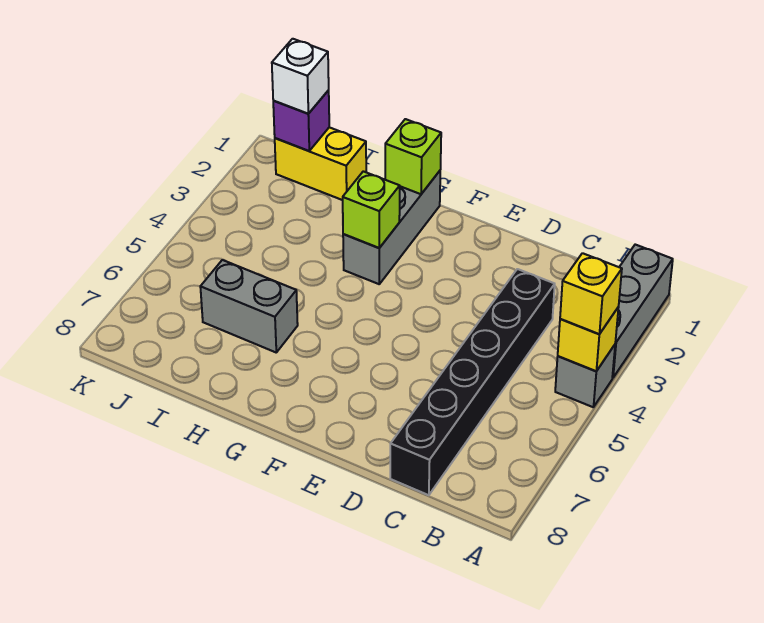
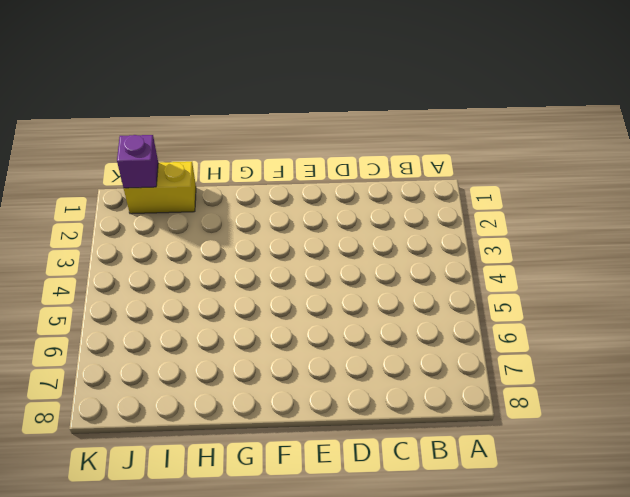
none -> grey 1x3 brick [612,245,673,378]
none -> grey 1x1 brick [555,345,615,407]
none -> black 1x6 brick [390,269,555,495]

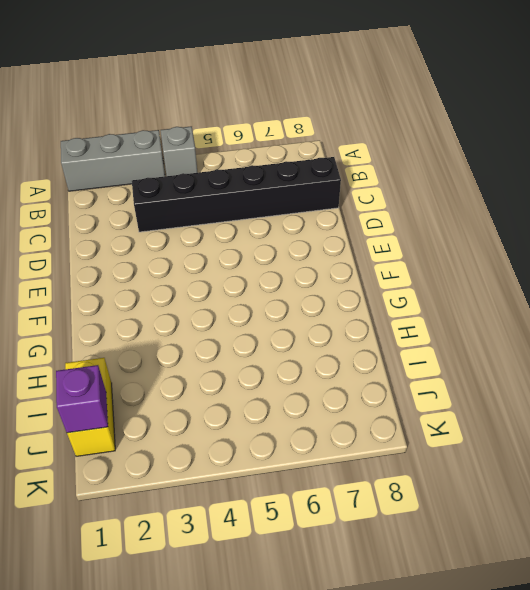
none -> grey 1x3 brick [343,171,440,284]
none -> grey 1x2 brick [200,260,298,352]
none -> yellow 1x1 brick [558,307,619,371]

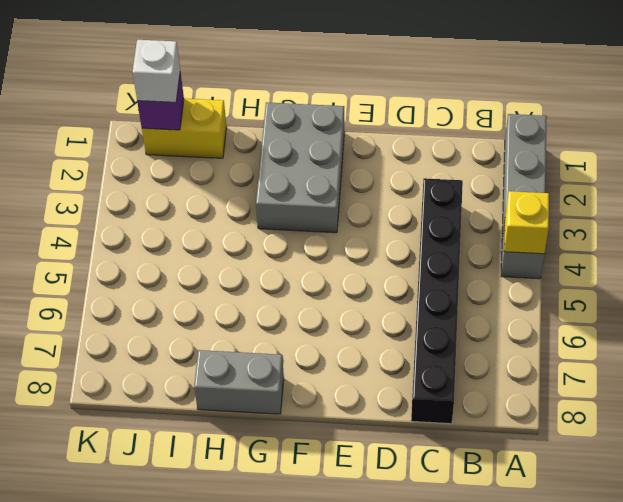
grey 2x3 brick [256,102,345,233] -> grey 1x3 brick [343,171,440,284]
grey 1x2 brick [194,350,284,414] -> grey 1x2 brick moved to [200,260,298,352]
none -> lime 1x1 brick [385,119,441,194]
none -> lime 1x1 brick [343,171,400,248]
none -> yellow 1x1 brick [560,253,622,334]

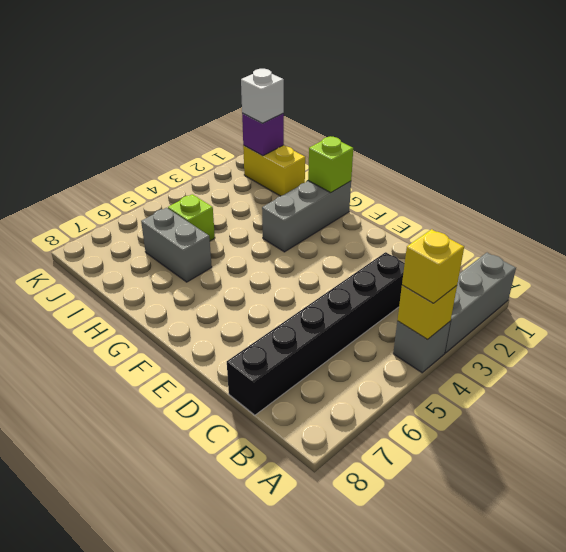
lime 1x1 brick [168,194,215,241] -> lime 1x1 brick moved to [343,171,400,248]

